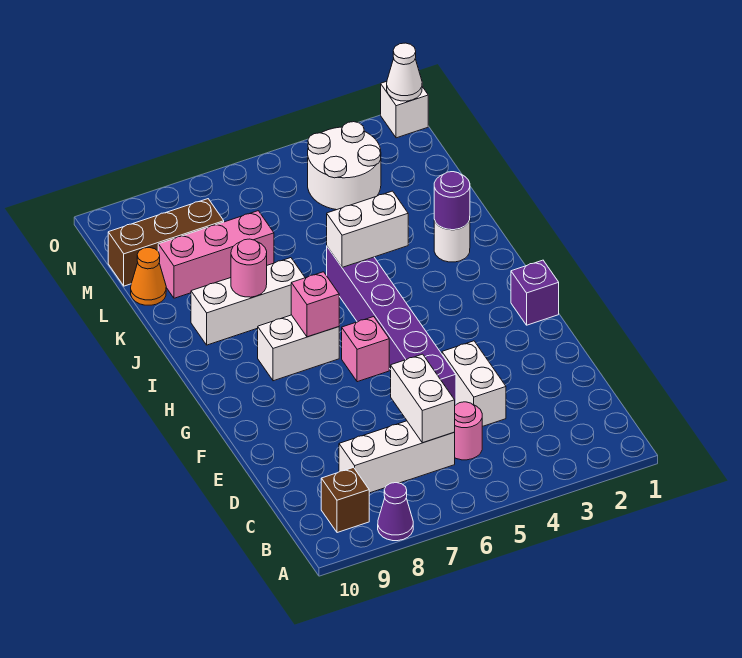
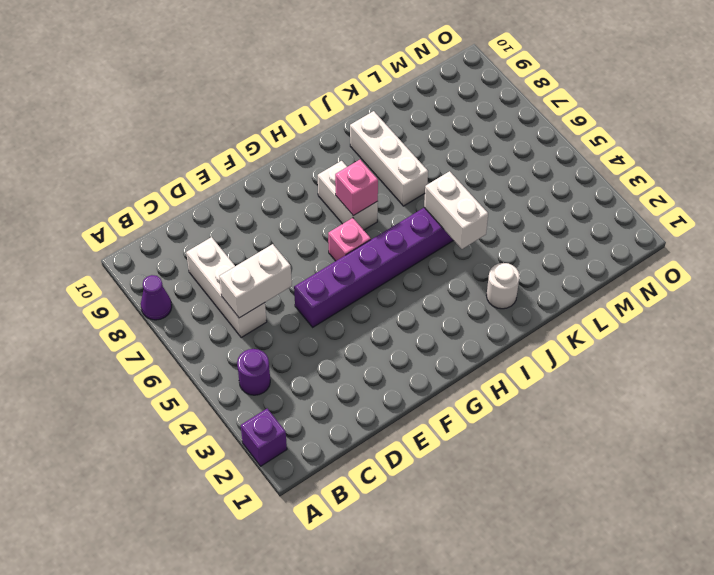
purple 1x1 brick [241,409,287,466] -> purple 1x1 brick moved to [511,260,559,325]
purple 1x1 round brick [237,349,270,395] -> purple 1x1 round brick moved to [434,172,470,230]
none -> brown 1x1 brick [321,468,369,533]
none -> pink 1x1 round brick [454,402,482,460]
none -> white 1x2 brick [442,341,506,427]

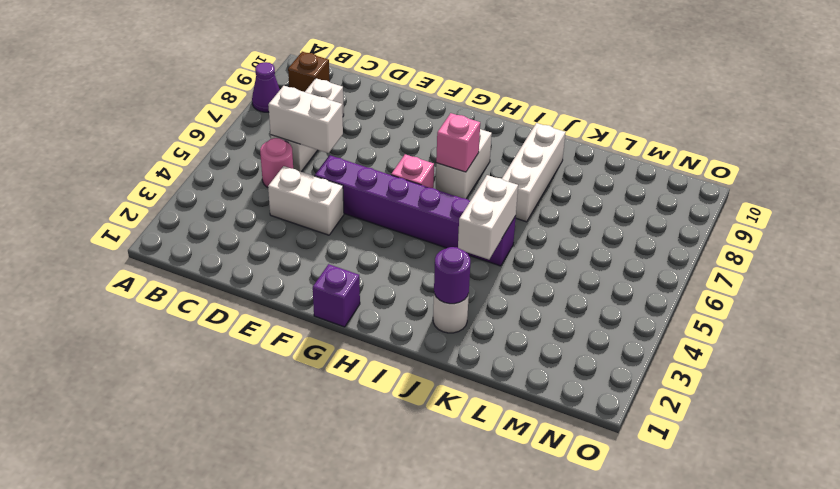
none -> pink 1x3 brick [158,211,274,298]
none -> orange 1x1 cone [131,247,166,305]
none -> white 2x2 round brick [308,122,381,210]

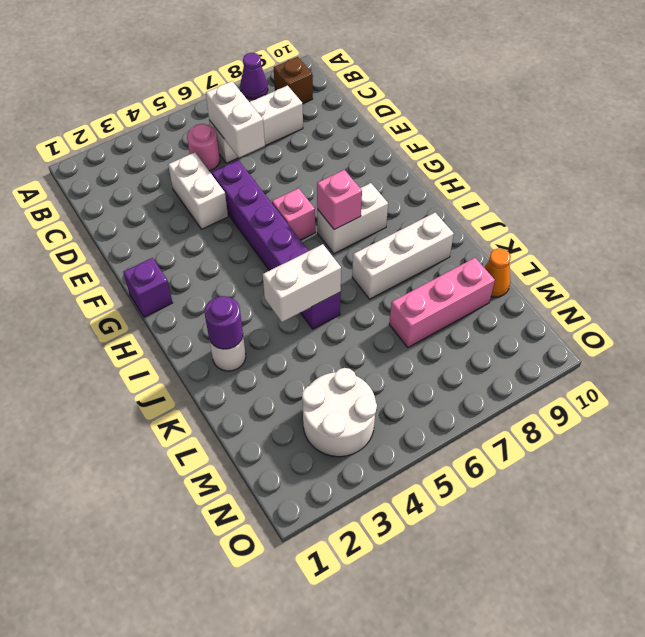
none -> brown 1x3 brick [108,199,224,286]
none -> white 1x1 brick [381,81,428,138]
none -> pink 1x1 round brick [231,239,267,297]

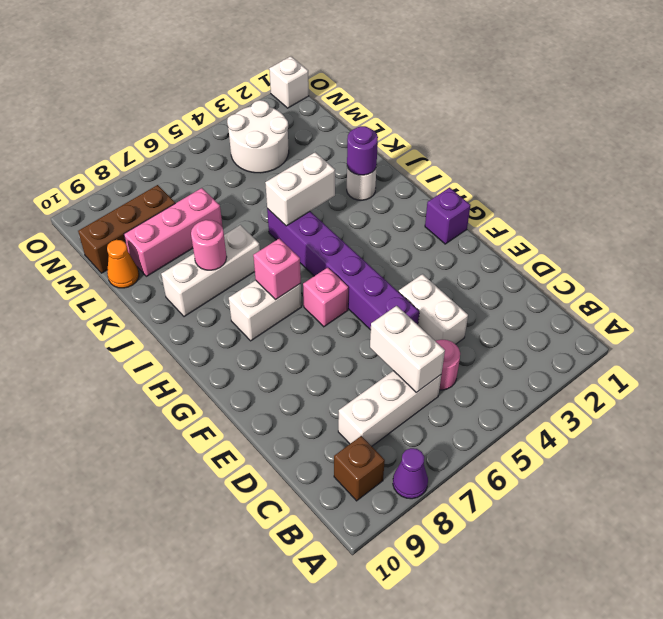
none -> white 1x1 cone [387,43,422,101]

